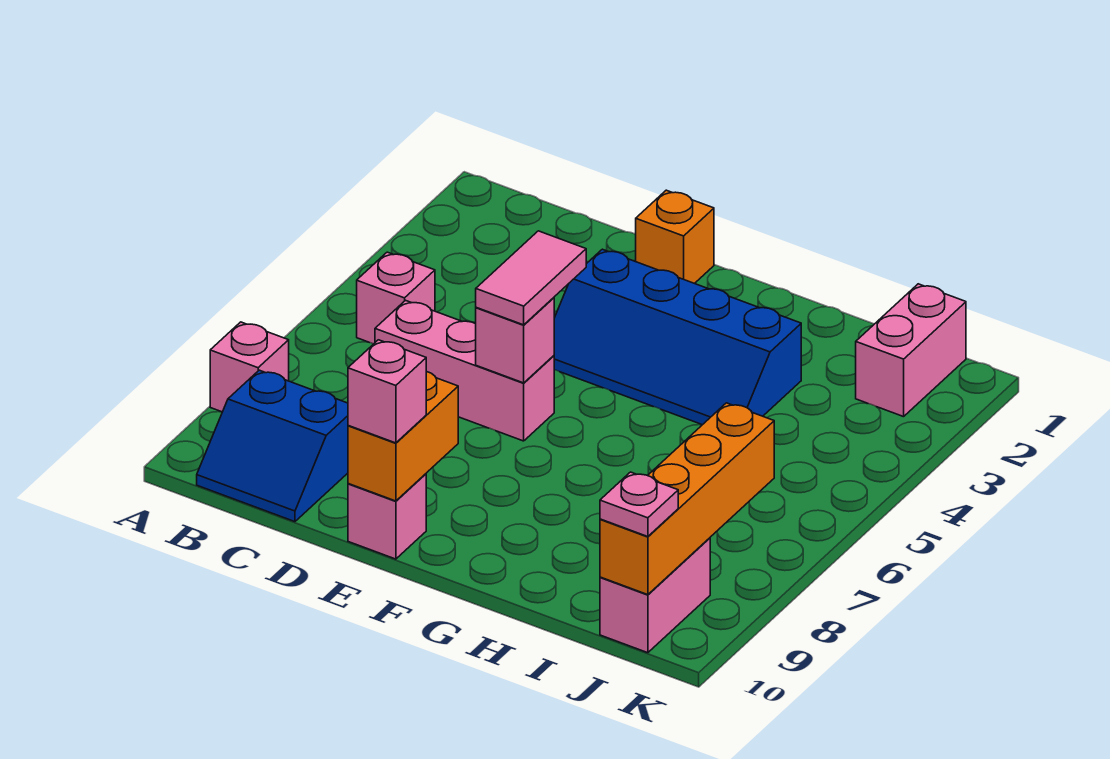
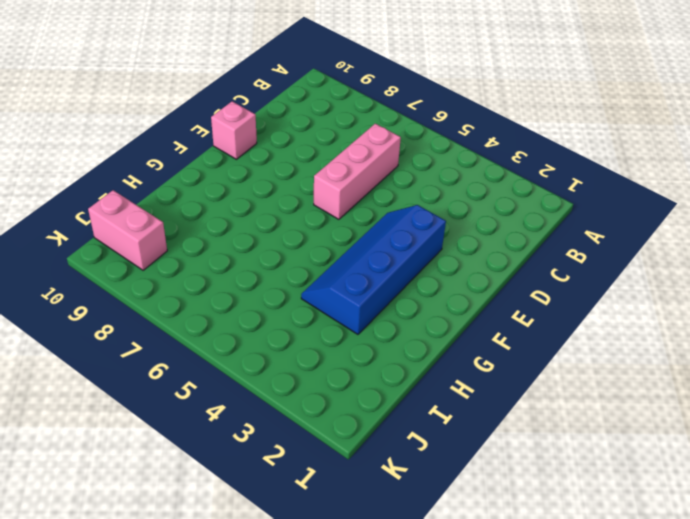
none -> pink 1x1 brick [210,322,289,412]
none -> pink 1x1 brick [357,252,435,344]
none -> blue 2x2 slope [197,370,348,522]

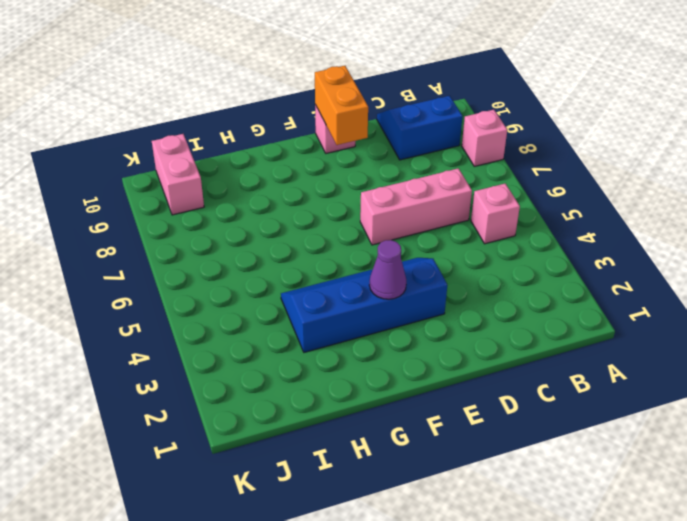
purple 1x1 cone [369,240,406,299] -> none
none -> orange 1x1 brick [636,190,714,284]
none -> pink 1x2 brick [856,284,966,417]
none -> pink 1x1 brick [476,298,554,383]

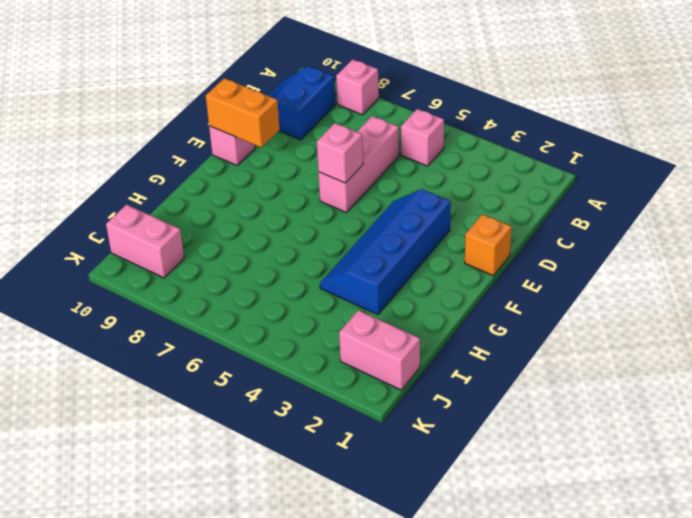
none -> orange 1x4 brick [600,403,774,595]
none -> pink 1x2 tile [476,231,586,325]
none -> pink 1x1 brick [348,340,426,443]

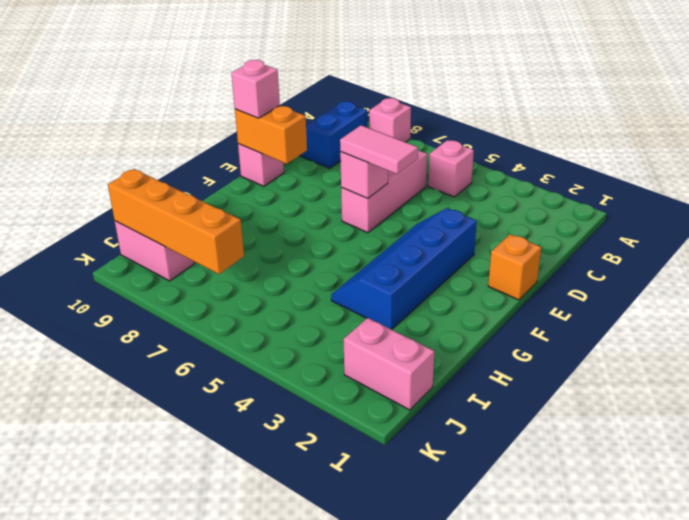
none -> pink 1x1 plate [600,472,678,537]

